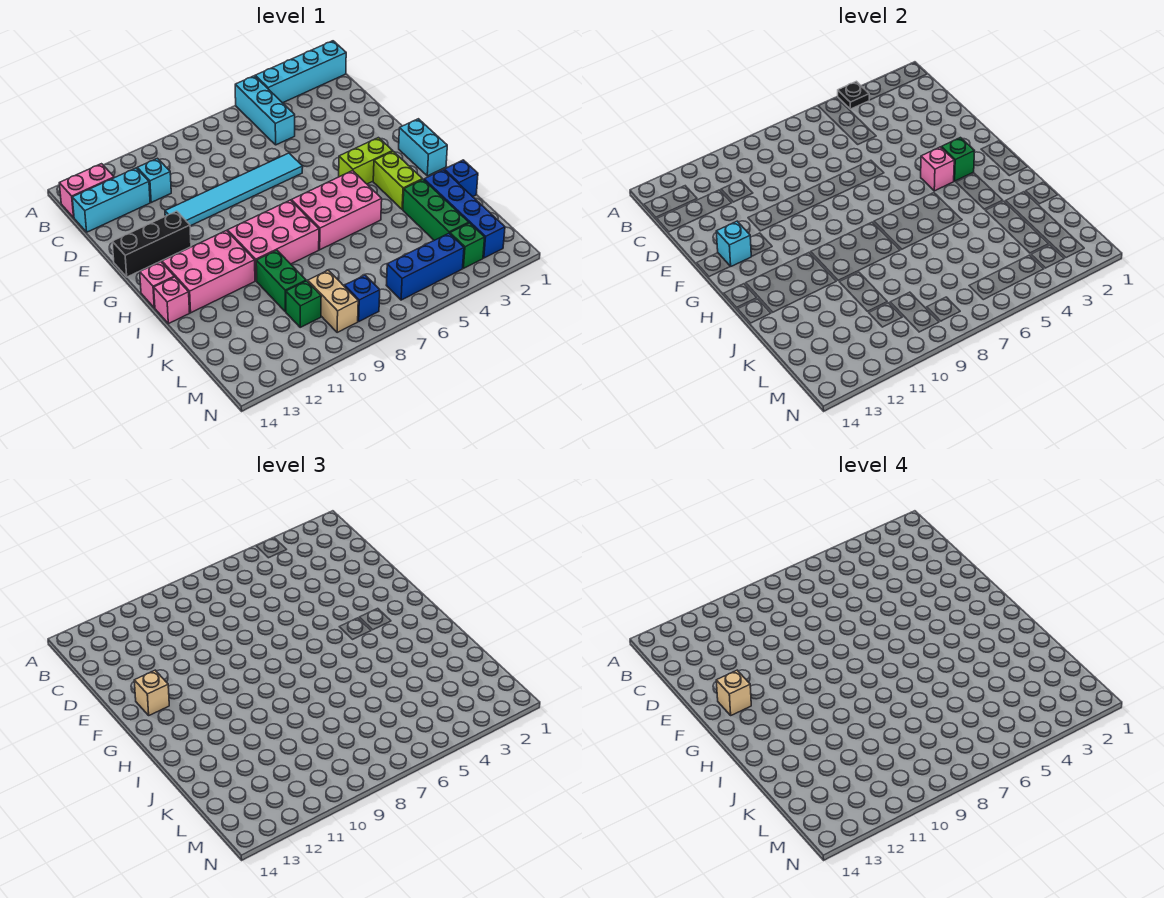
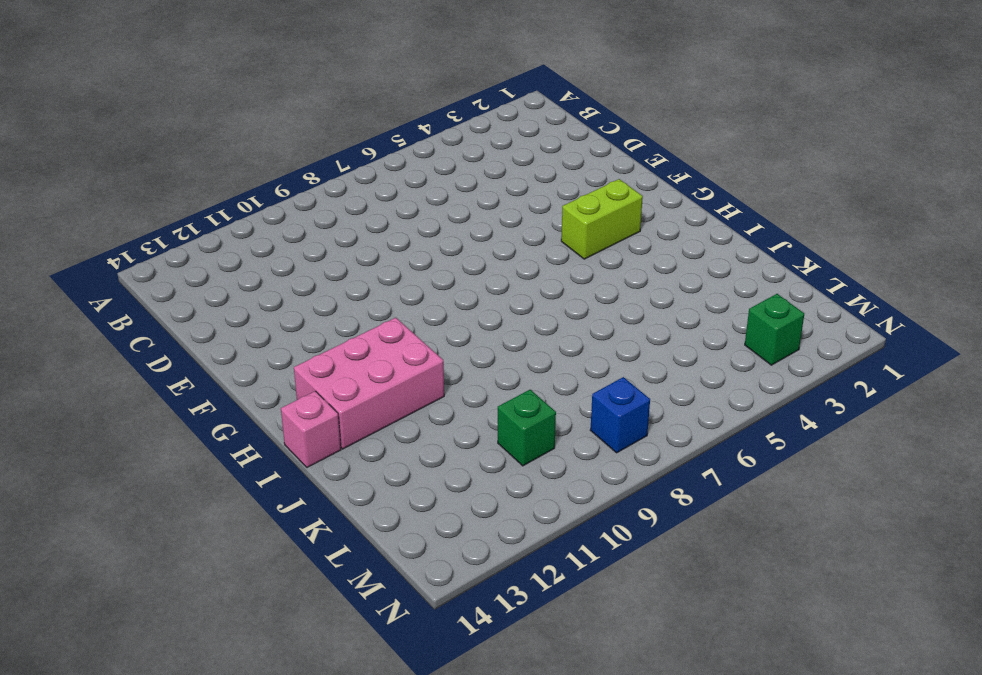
none -> cyan 1x4 brick [255,41,346,103]
none -> cyan 1x3 brick [235,76,295,145]
none -> pink 1x2 brick [59,164,114,218]
none -> cyan 1x1 brick [137,158,171,202]

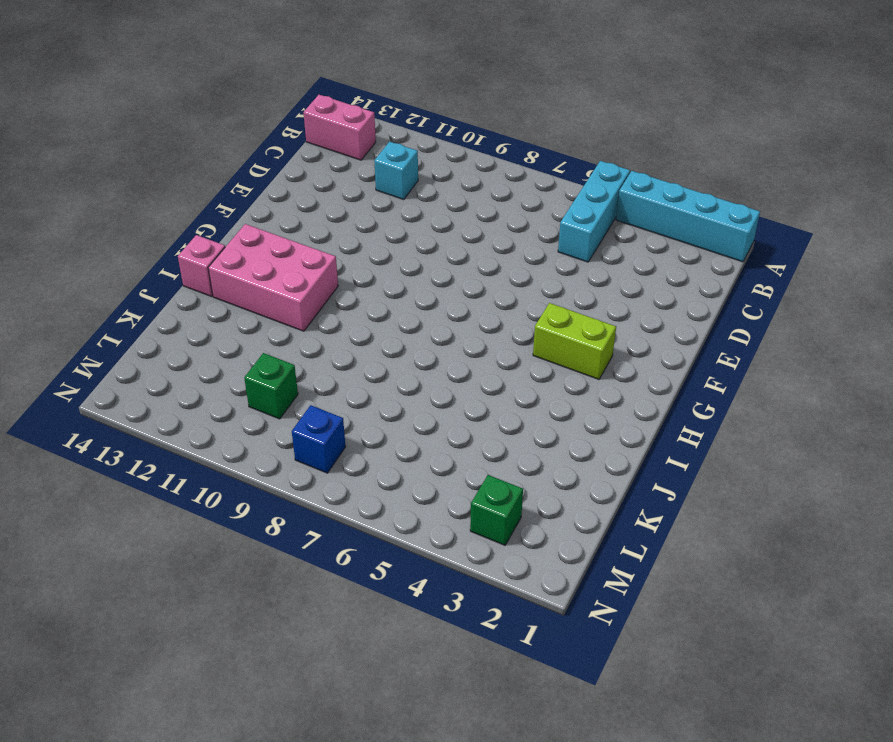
none -> cyan 1x3 brick [72,168,150,232]
none -> cyan 1x6 tile [165,153,303,226]
none -> black 1x3 brick [112,211,191,277]
none -> cyan 1x2 brick [399,119,447,176]

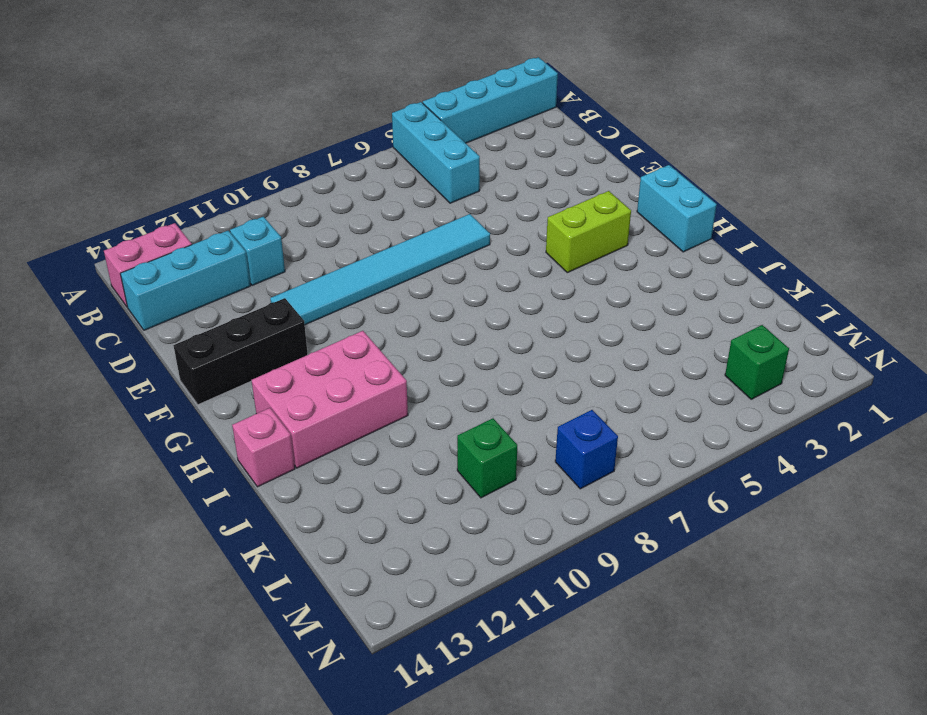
none -> lime 1x2 brick [373,151,422,210]
none -> pink 2x3 brick [291,171,382,250]
none -> pink 2x3 brick [228,200,319,281]
none -> pink 1x1 brick [140,262,174,308]

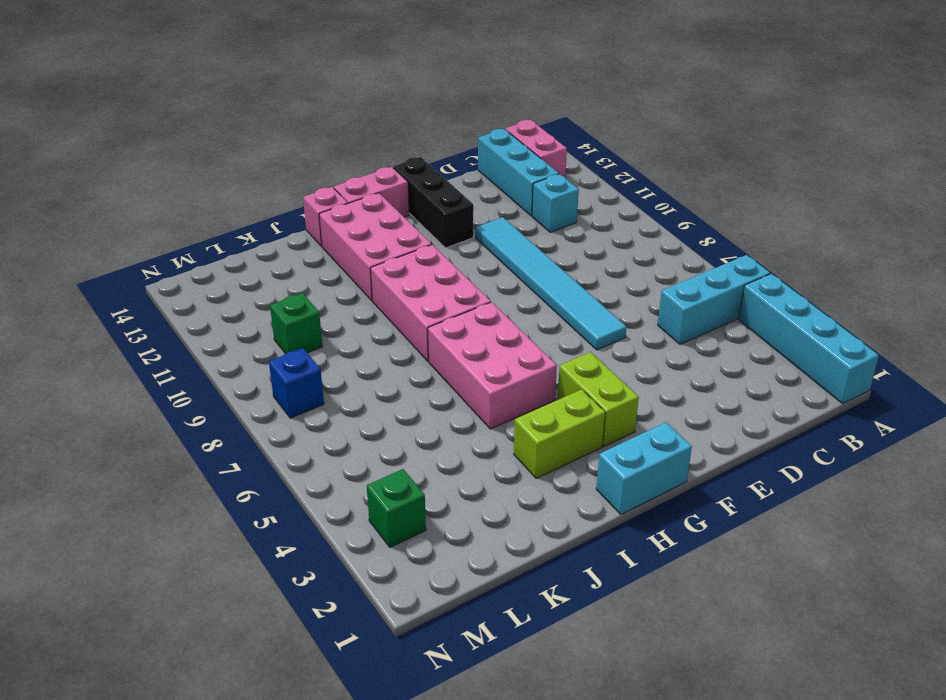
pink 1x2 brick [334,167,409,217] -> pink 1x1 brick [140,262,174,308]
none -> blue 1x1 brick [444,160,478,197]
none -> blue 1x4 brick [424,170,505,258]
none -> green 1x3 brick [403,180,469,240]
none -> green 1x2 brick [256,250,306,312]

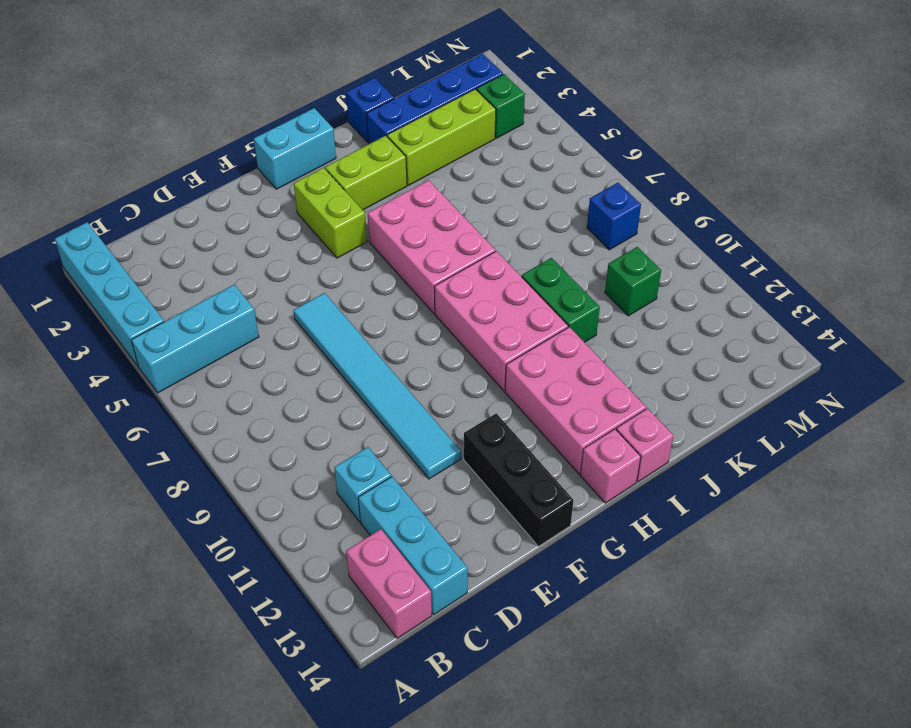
lime 1x3 brick [387,89,496,185] -> green 1x3 brick [403,180,469,240]
green 1x2 brick [522,258,600,342] -> green 1x2 brick turned to [256,250,306,312]
none -> tan 1x2 brick [308,270,358,332]
none -> blue 1x3 brick [386,233,464,300]
none -> black 1x1 plate [838,81,869,109]
none -> cyan 1x1 brick [716,221,751,266]

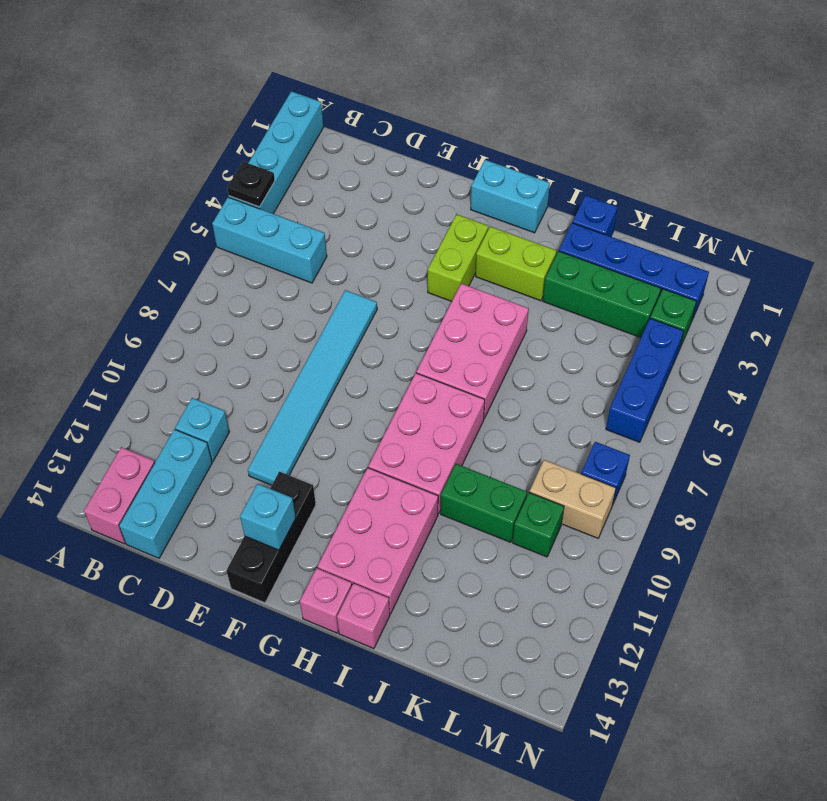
none -> green 1x1 brick [941,138,975,181]
none -> pink 1x1 brick [921,147,954,191]
none -> tan 1x1 brick [134,670,169,715]
none -> tan 1x1 brick [716,670,751,715]

